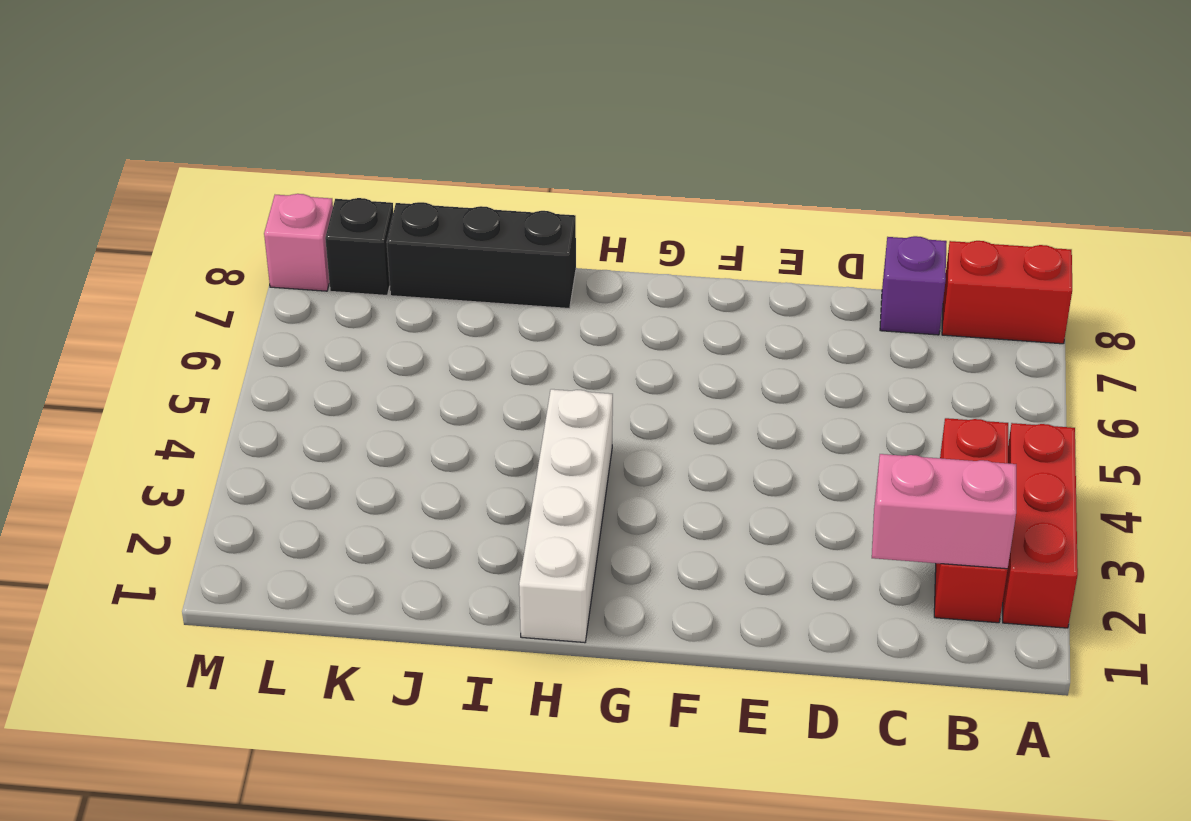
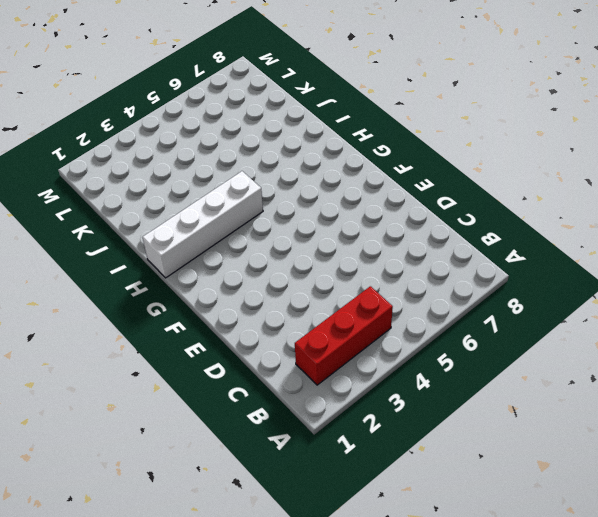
none -> red 1x3 brick [1003,423,1078,628]
none -> red 1x2 brick [942,241,1072,344]

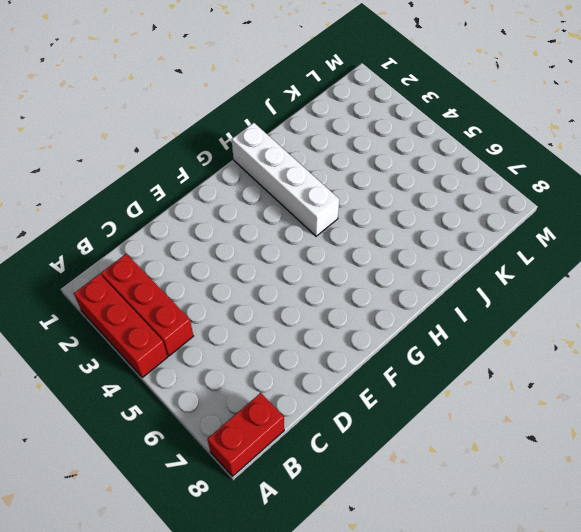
none -> purple 1x1 brick [880,236,947,335]
none -> black 1x3 brick [387,202,576,308]

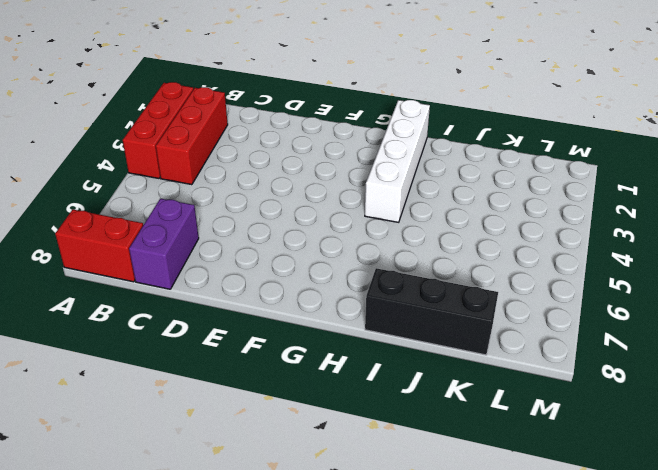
purple 1x2 brick [129,199,199,289] -> purple 1x1 brick [880,236,947,335]
none -> black 1x1 brick [325,198,393,295]
none -> pink 1x1 brick [264,194,333,291]

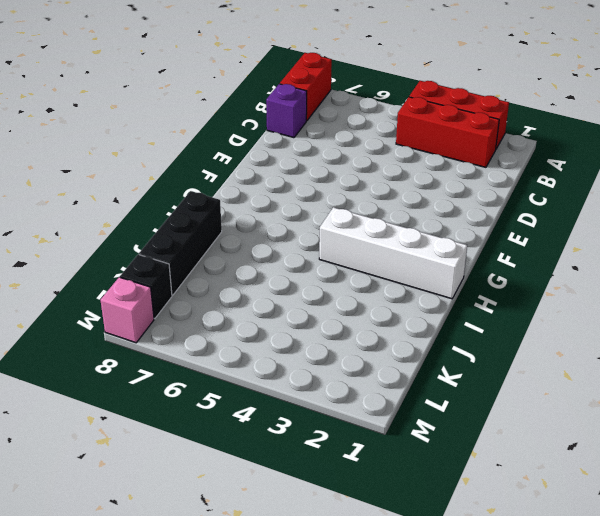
none -> pink 1x2 brick [872,454,1016,569]

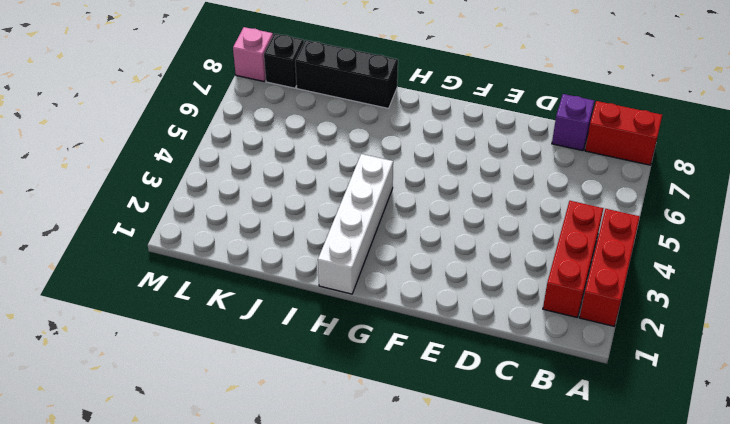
none -> pink 1x2 brick [872,454,1016,569]

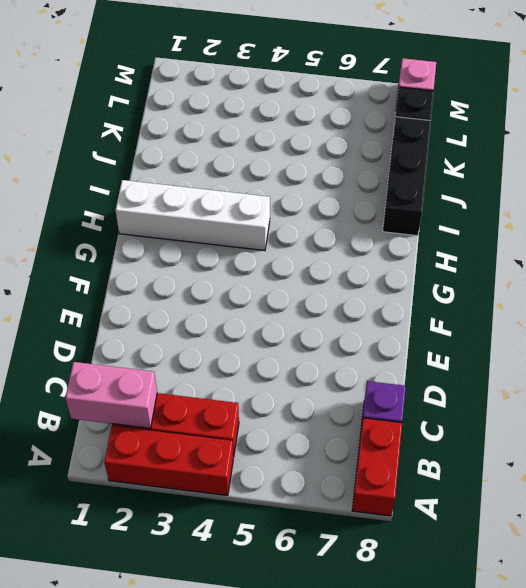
pink 1x2 brick [66,362,157,428] -> pink 1x2 brick turned to [872,454,1016,569]

